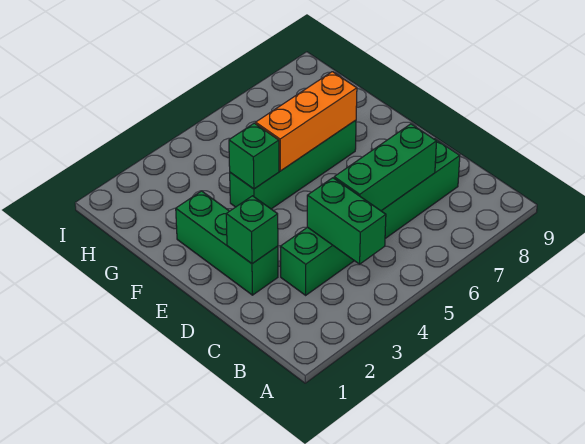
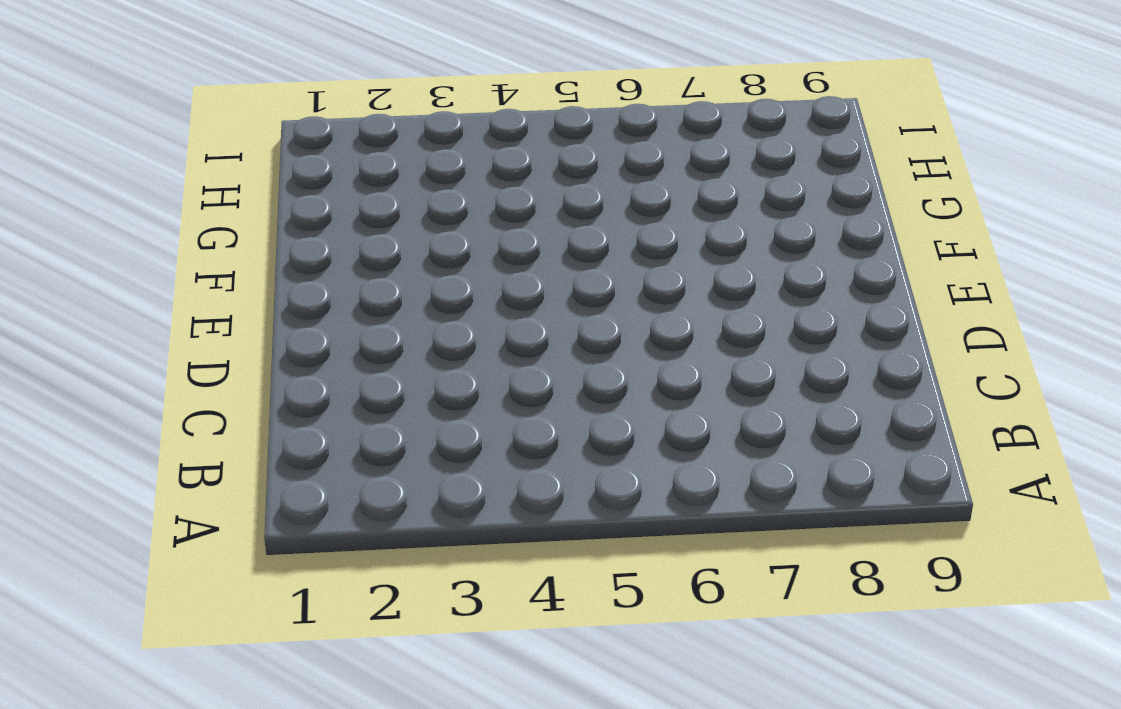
none -> green 1x6 brick [280,139,460,295]
none -> green 1x3 brick [176,191,278,295]

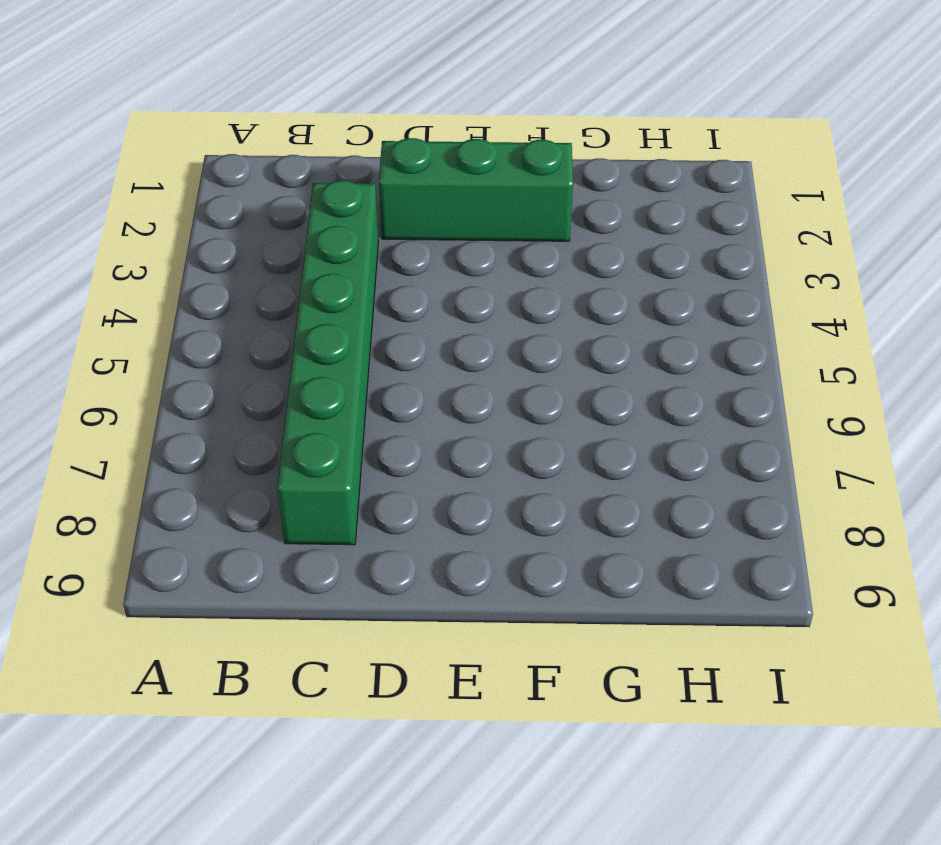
none -> green 1x4 brick [230,120,356,209]
none -> green 1x2 brick [307,178,386,264]

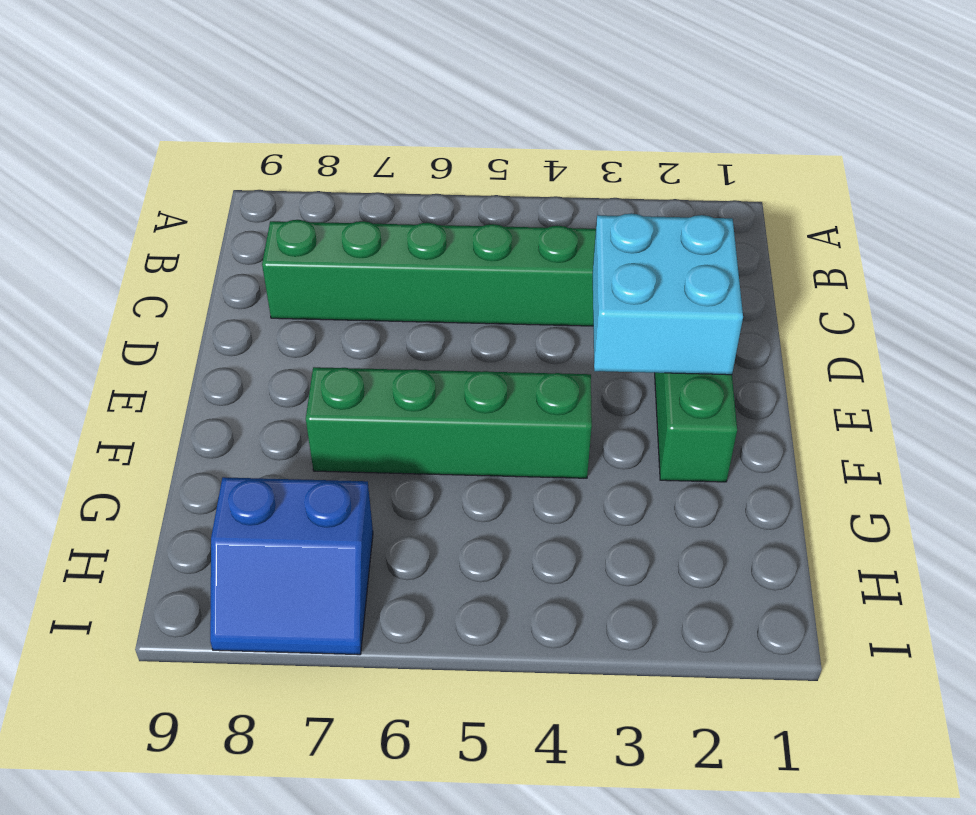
cyan 2x2 brick [593,213,743,375] -> green 1x1 brick [226,196,278,264]
blue 2x2 slope [210,477,373,655] -> none
none -> green 1x2 brick [307,178,386,264]
none -> green 1x3 brick [334,124,437,211]

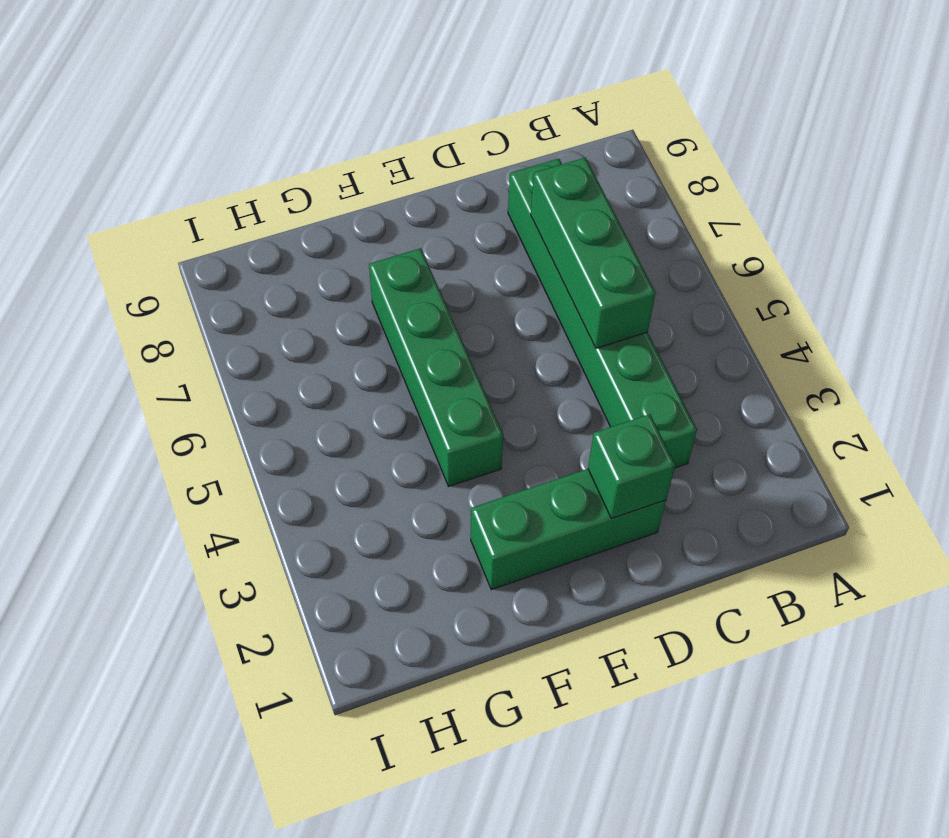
none -> green 1x2 brick [307,178,386,264]
none -> green 1x1 brick [229,123,279,189]

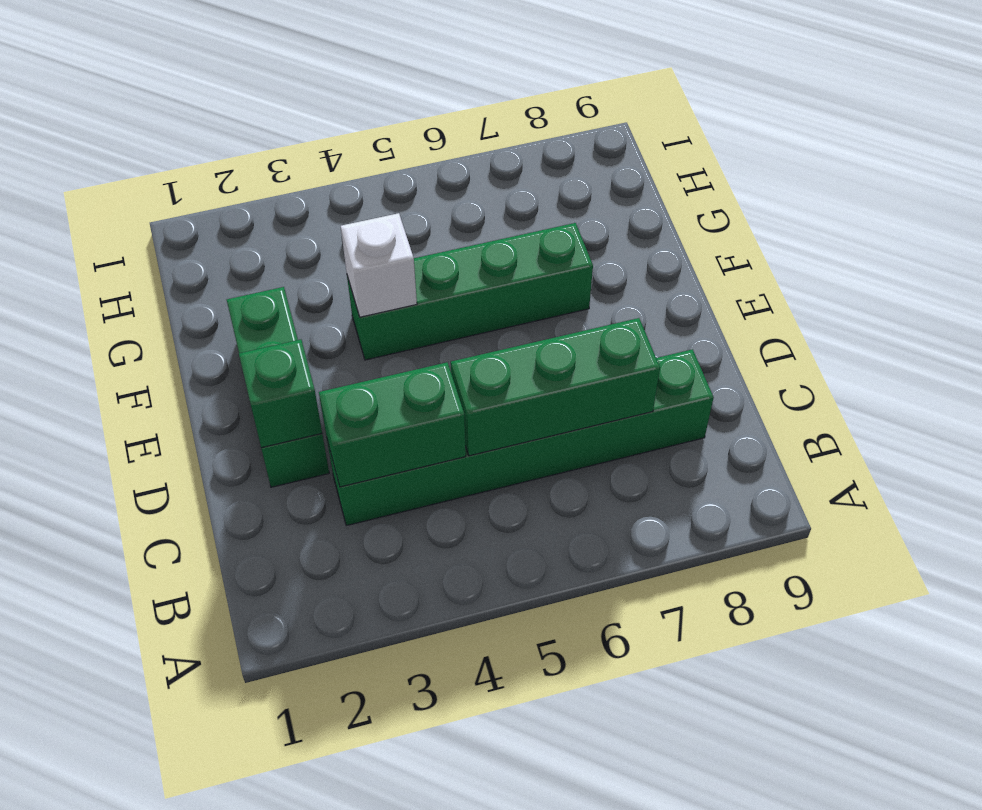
green 1x2 brick [319,362,466,487] -> green 1x2 brick turned to [307,178,386,264]
white 1x1 brick [341,213,417,317] -> green 1x1 brick [229,123,279,189]
none -> orange 1x3 brick [256,72,357,171]

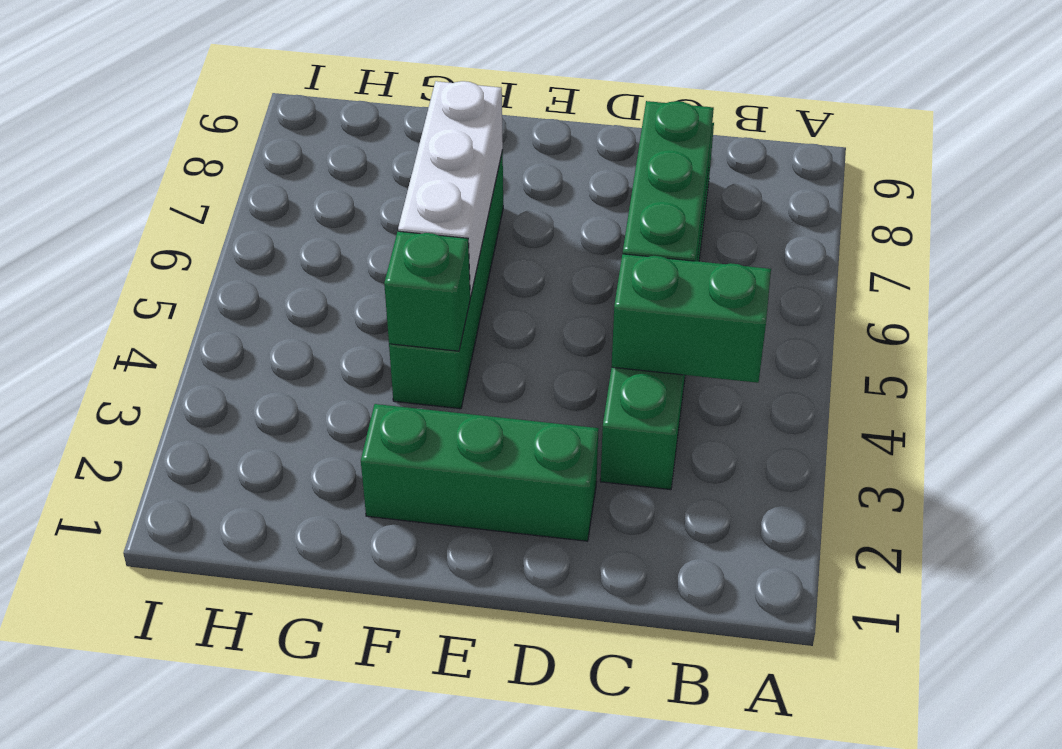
white 1x3 brick [398,81,503,296] -> orange 1x3 brick [256,72,357,171]
none -> green 1x1 brick [226,196,278,264]

